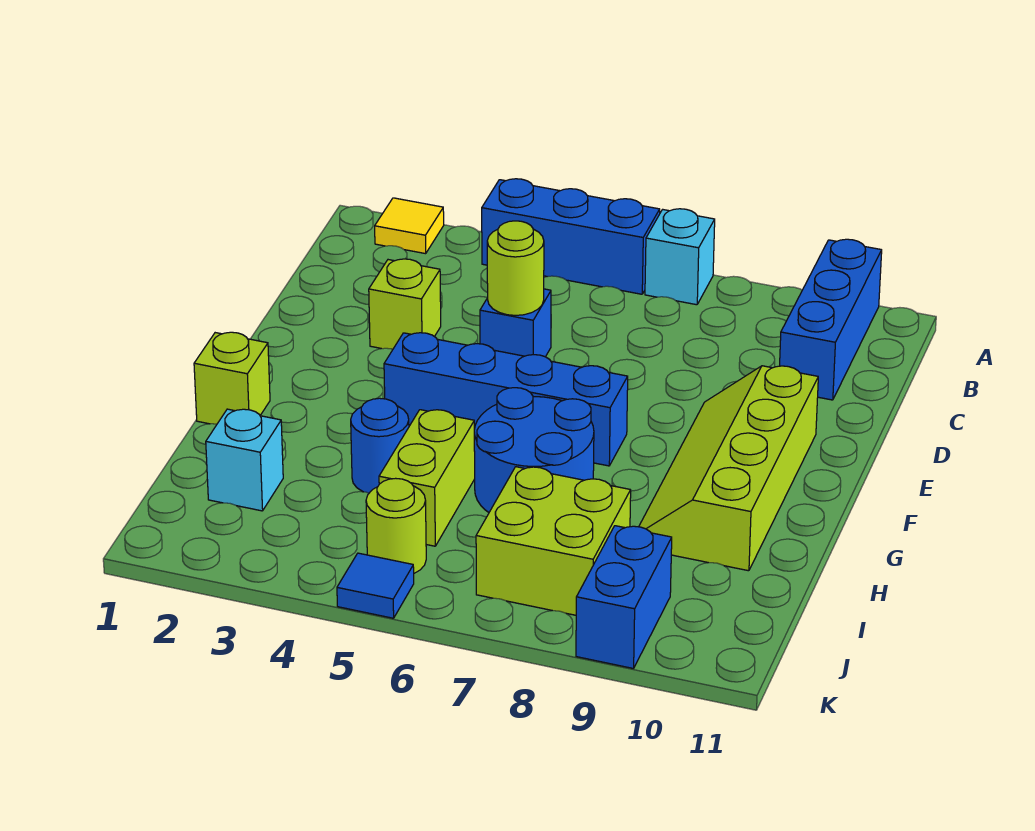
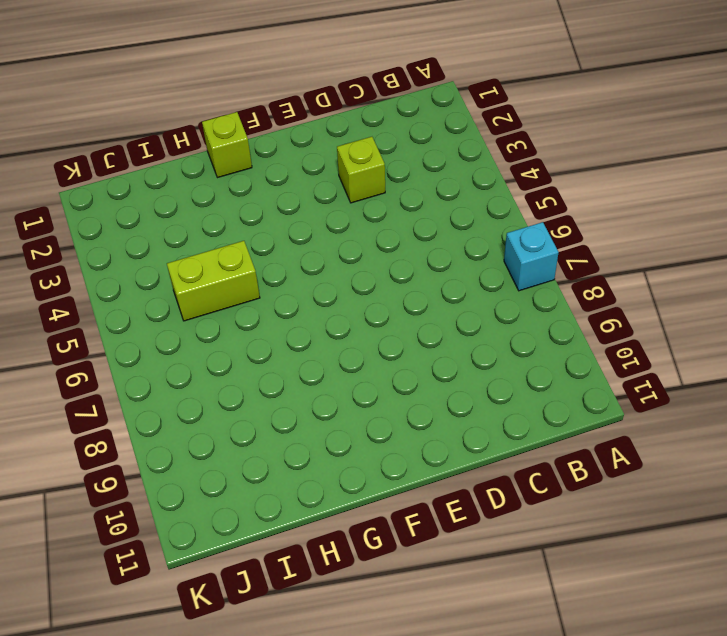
none -> yellow 1x1 tile [375,198,444,254]
none -> blue 1x3 brick [482,179,660,294]
none -> blue 1x3 brick [780,239,882,400]

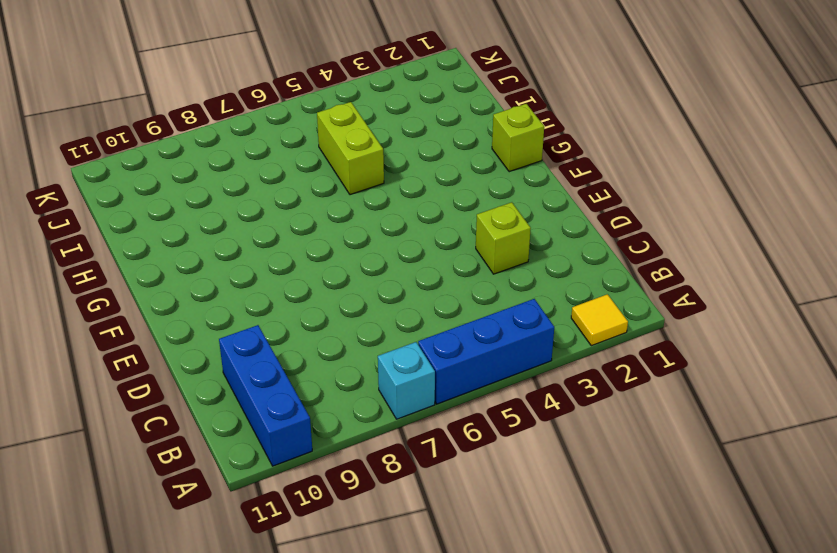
none -> blue 1x1 brick [480,289,551,357]
none -> lime 2x4 slope [639,366,818,571]
none -> blue 1x4 brick [384,333,628,466]

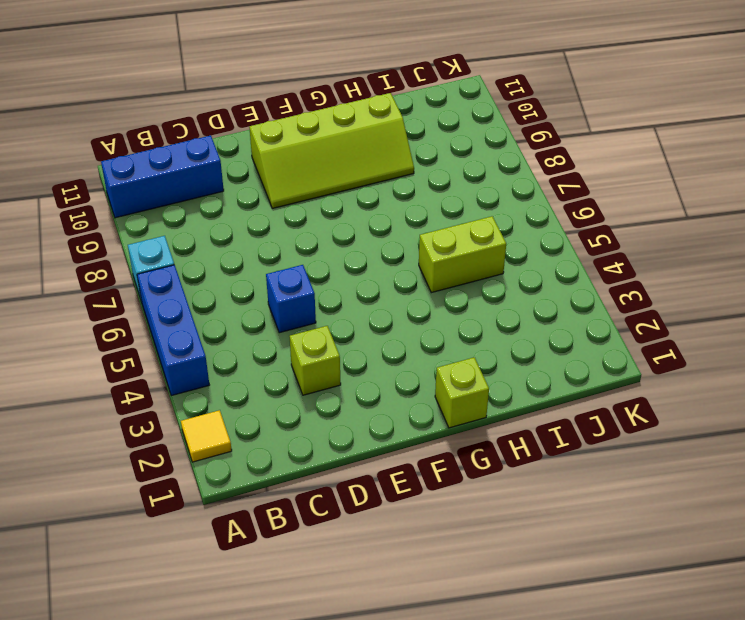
none -> blue 1x4 brick [384,333,628,466]
none -> blue 2x2 round brick [474,388,594,512]
none -> blue 1x1 round brick [351,398,409,493]

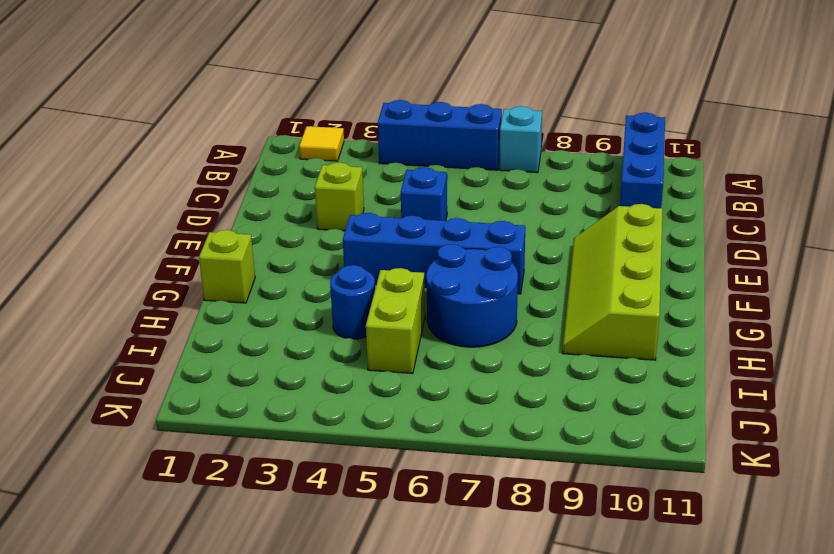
none -> cyan 1x1 brick [206,409,283,511]
none -> lime 2x2 brick [476,467,631,615]
none -> lime 1x1 round brick [366,478,426,573]

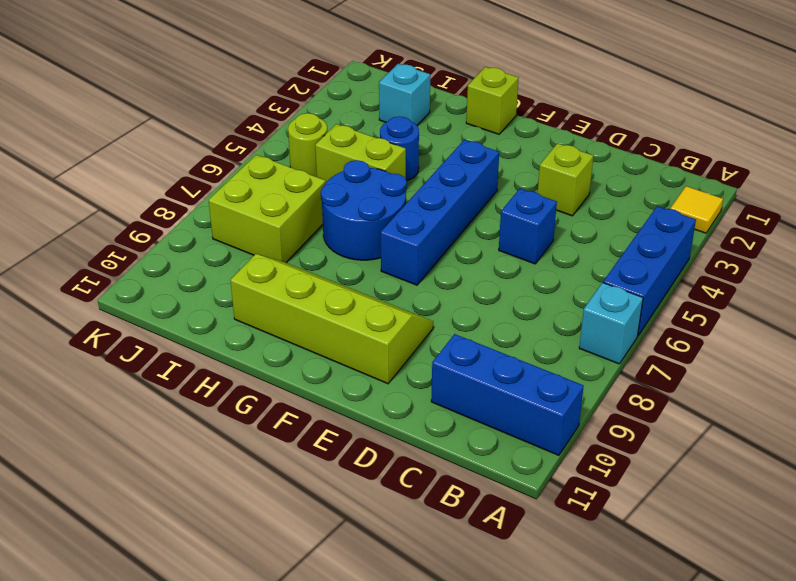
none -> blue 1x2 brick [576,526,672,669]
none -> blue 1x1 tile [337,553,414,618]
none -> lime 1x1 round brick [487,221,544,315]

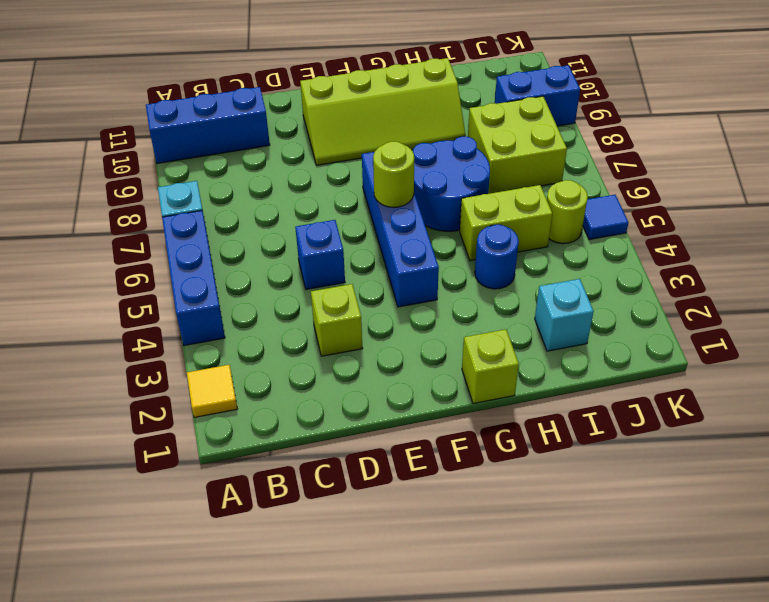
lime 1x1 round brick [373,142,414,207] -> lime 1x1 round brick moved to [487,221,544,315]

